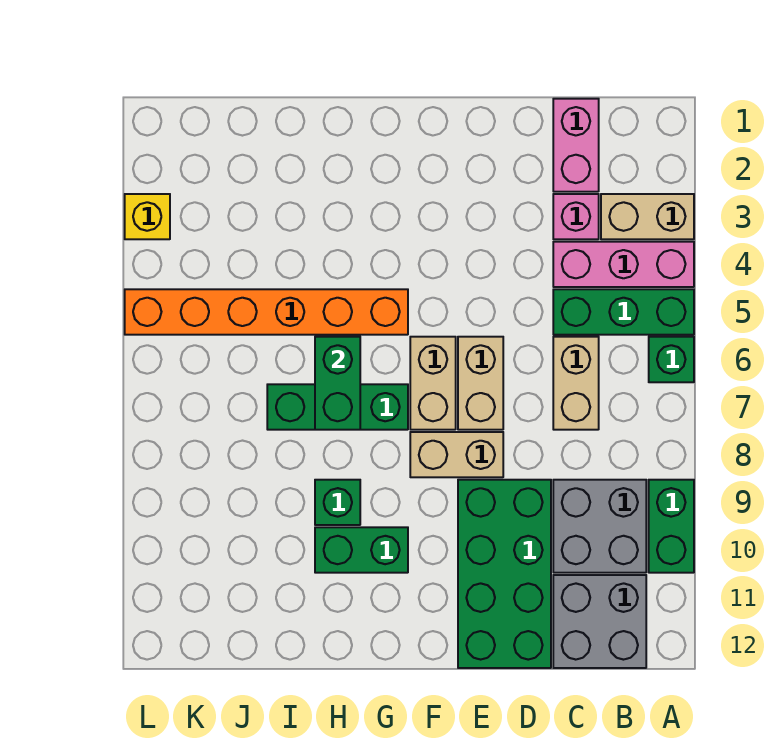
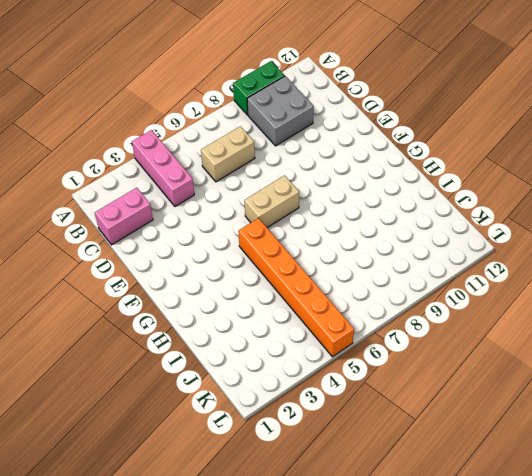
none -> tan 1x2 brick [601,194,694,239]
none -> green 1x3 brick [553,289,694,335]
none -> green 1x1 brick [649,337,694,382]

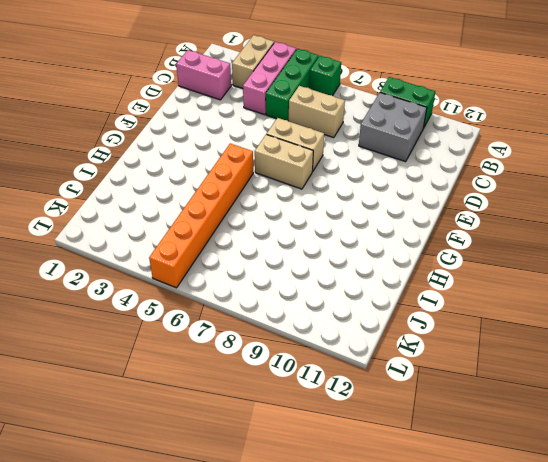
none -> grey 2x2 brick [553,575,646,668]
none -> pink 1x1 brick [553,194,599,239]
none -> green 2x4 brick [458,480,551,668]

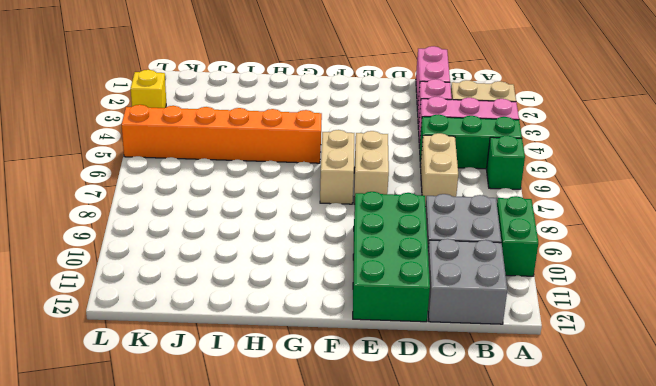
none -> tan 1x2 brick [410,432,503,477]
none -> green 1x3 brick [267,384,408,430]
none -> green 1x2 brick [315,527,408,573]

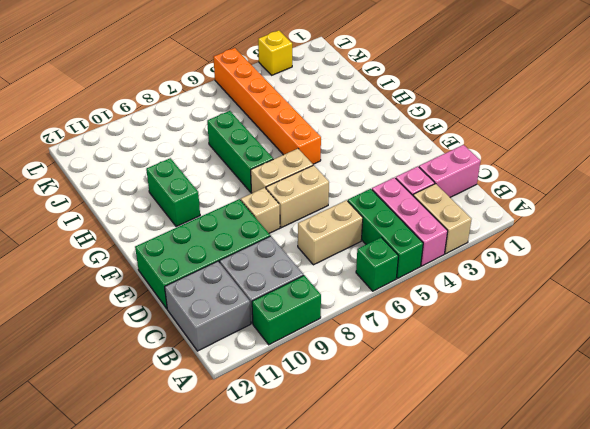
tan 1x1 brick [241,188,280,233] -> tan 1x2 brick [410,432,503,477]
none -> green 1x1 brick [315,480,360,525]
none -> green 1x2 brick [315,337,360,430]

